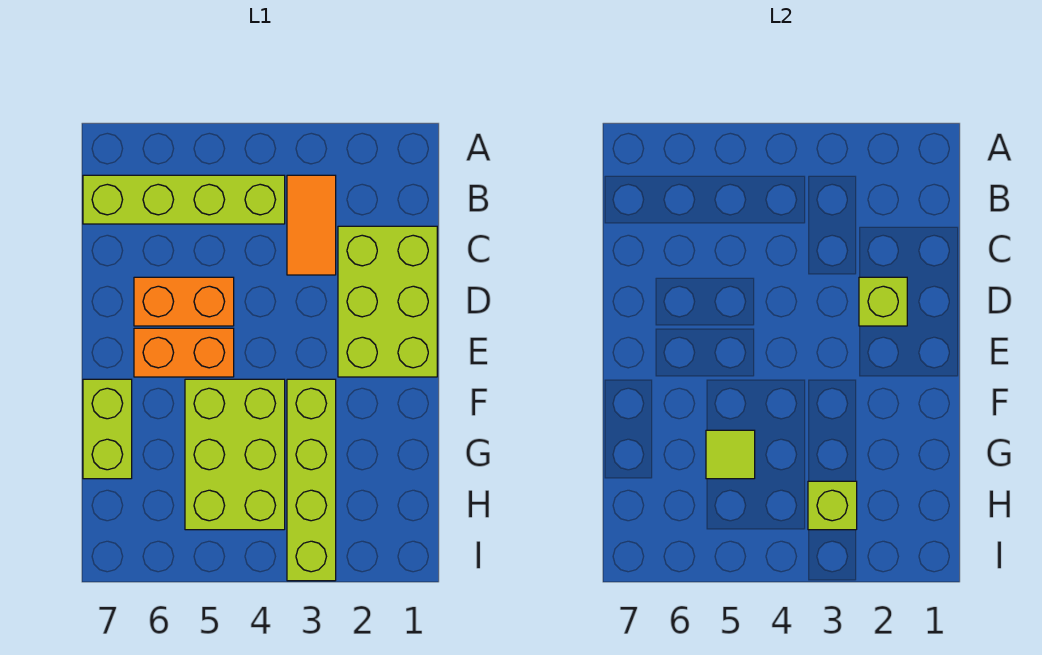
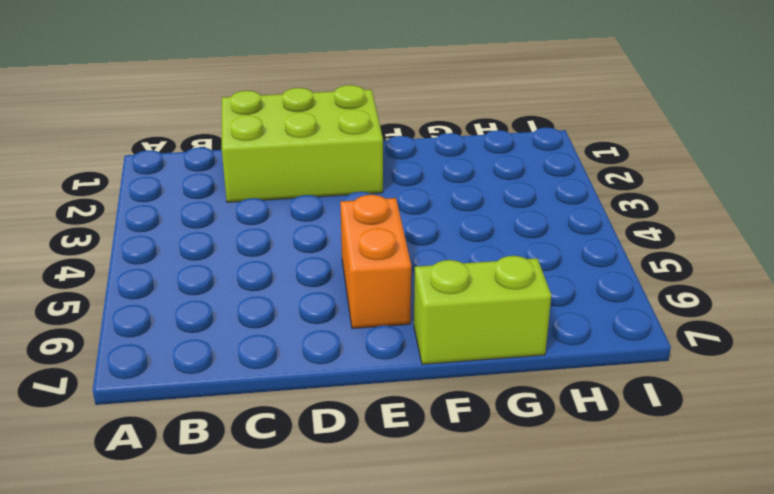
none -> orange 1x2 tile [287,175,336,275]
none -> lime 1x4 brick [83,175,285,224]

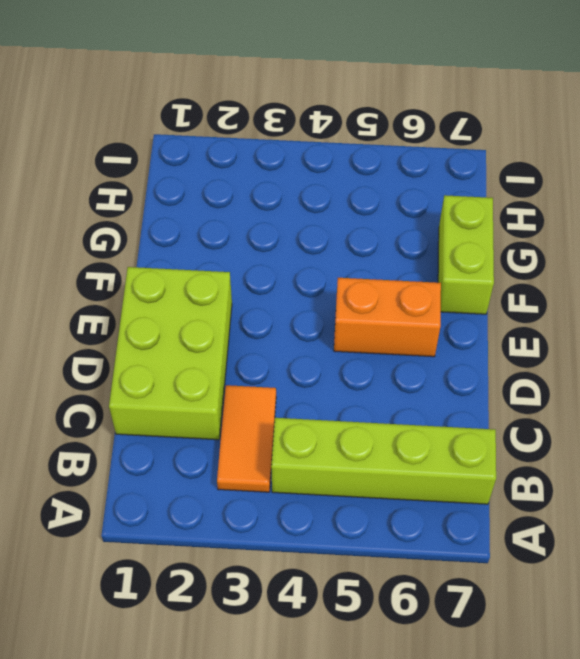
none -> orange 1x2 brick [134,277,234,326]
none -> lime 1x4 brick [287,379,336,581]

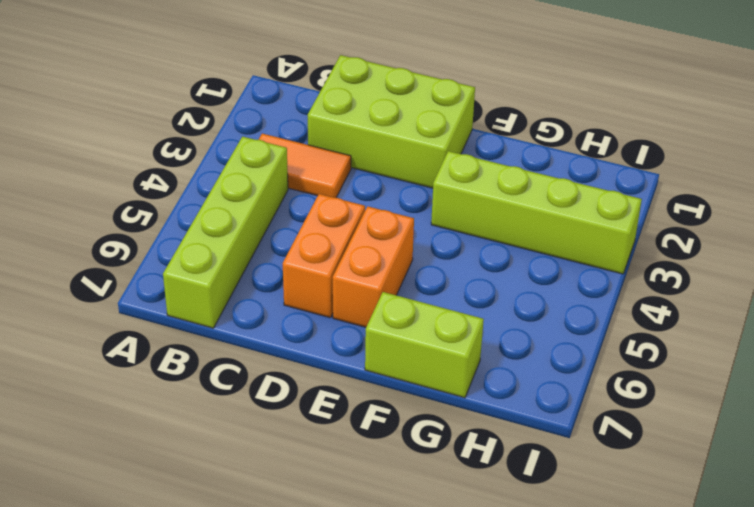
none -> lime 2x3 brick [185,379,285,530]
none -> lime 1x1 brick [859,277,907,326]

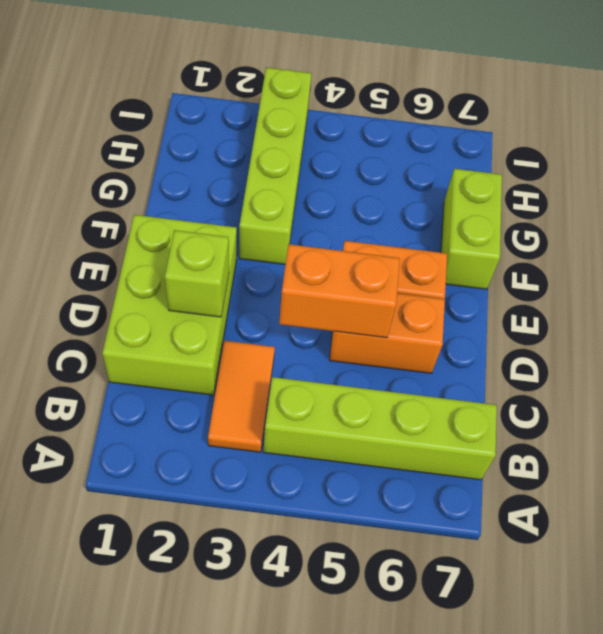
orange 1x2 brick [279,244,400,338] -> none
none -> lime 2x3 brick [185,379,285,530]
none -> lime 1x1 tile [706,430,755,479]

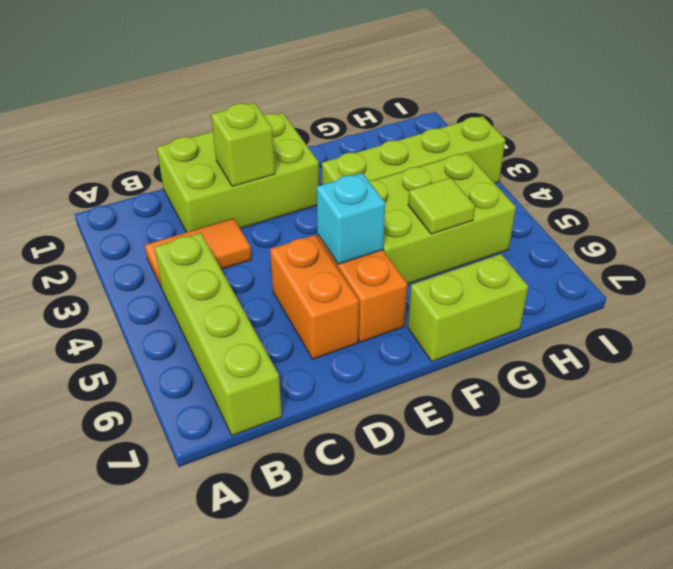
cyan 1x1 brick [317,173,385,264] -> none
none -> lime 1x1 brick [808,481,857,530]

